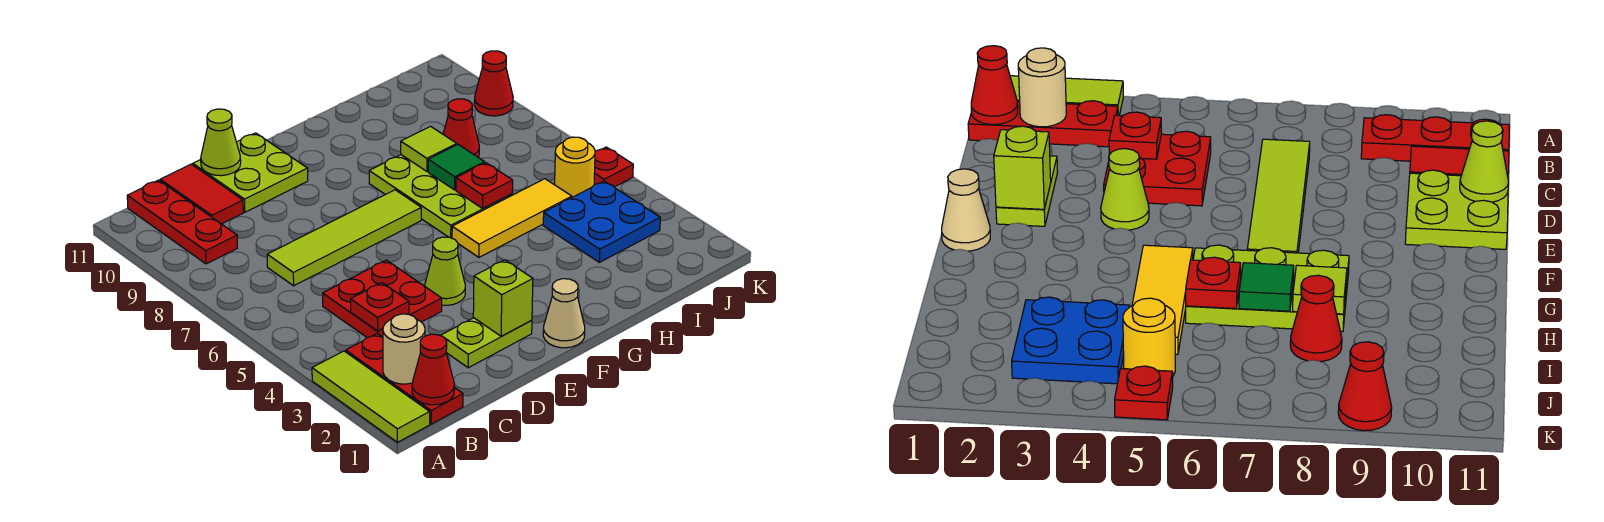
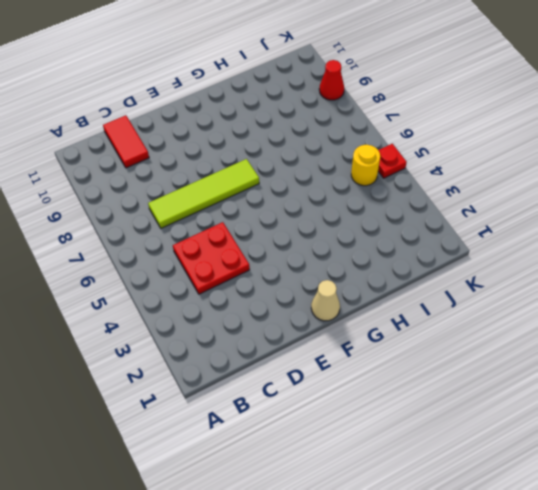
none -> lime 1x3 tile [312,351,430,442]
none -> red 1x3 plate [346,333,463,424]
none -> red 1x3 plate [127,180,237,264]

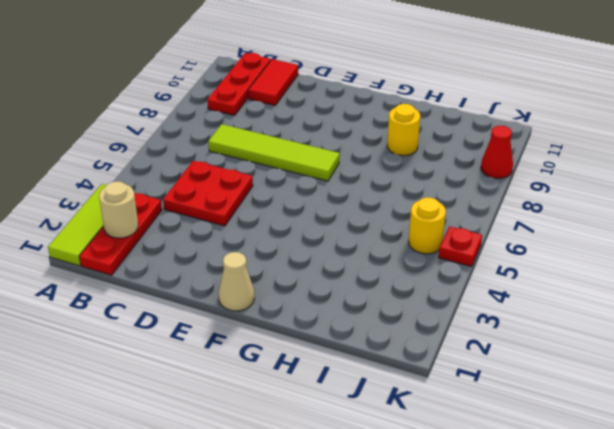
yellow 1x1 round brick [387,104,420,156] -> none
none -> lime 1x2 plate [441,318,532,368]
none -> lime 2x2 plate [193,133,308,212]
none -> lime 1x1 cone [425,237,465,305]

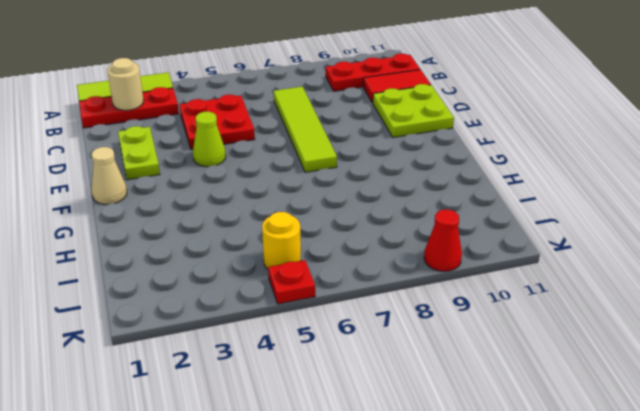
none -> yellow 1x3 tile [452,179,572,257]
none -> lime 2x3 plate [369,155,512,238]
none -> blue 2x2 plate [543,181,660,262]

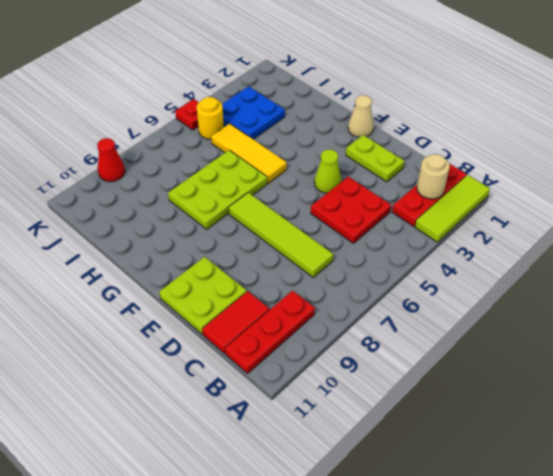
none -> red 1x1 cone [443,99,479,157]
none -> red 1x1 cone [412,334,454,405]
none -> red 1x1 plate [350,283,409,331]

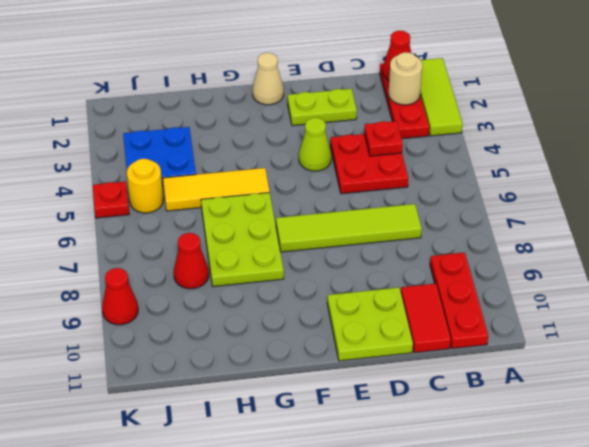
none -> lime 1x1 cone [201,109,241,176]
none -> lime 1x1 brick [473,260,533,336]
none -> red 1x1 plate [456,163,513,208]

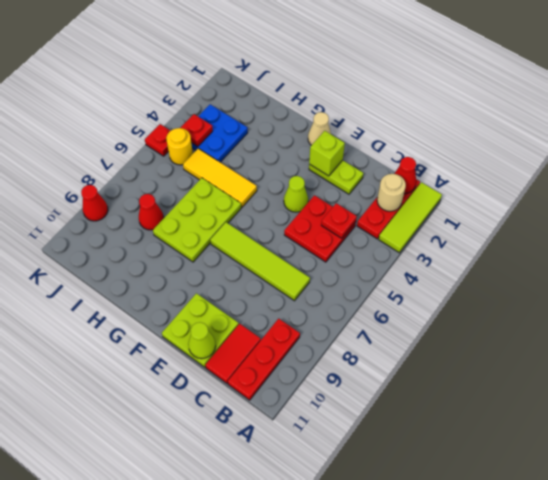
red 1x1 plate [180,114,213,147] -> red 1x1 plate moved to [456,163,513,208]
none -> green 1x1 tile [428,145,485,190]
none -> lime 1x1 tile [401,126,457,171]

